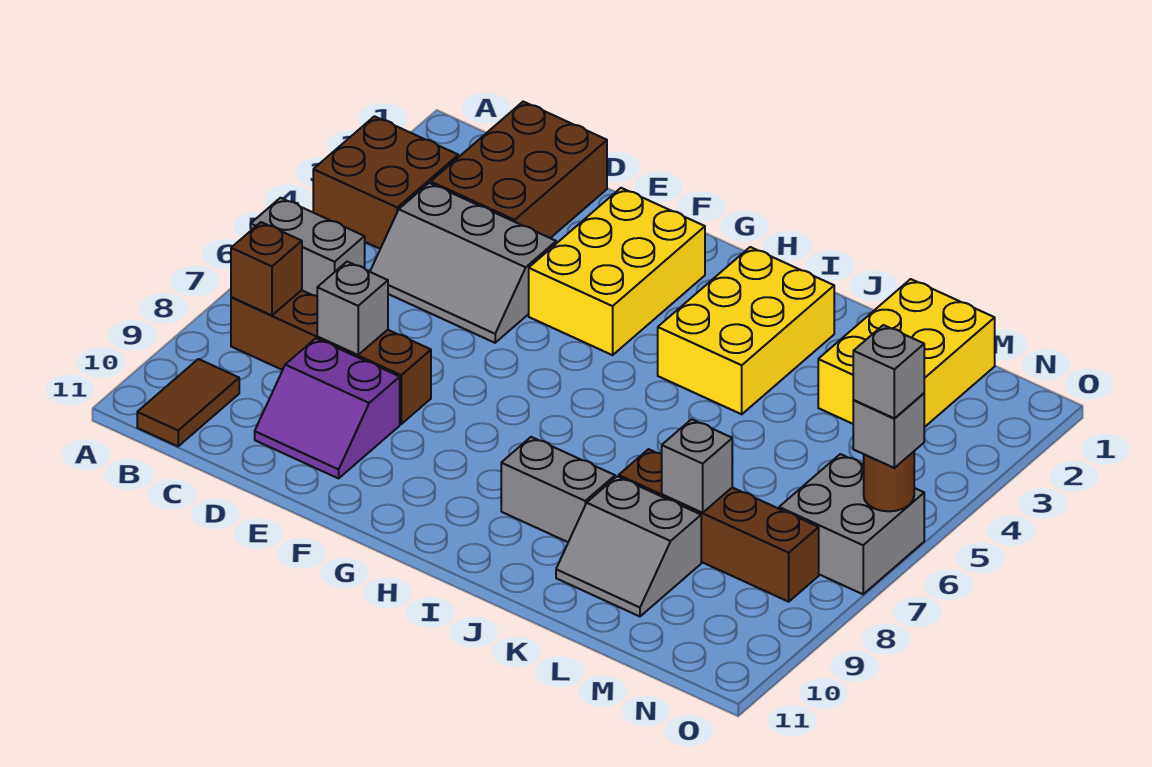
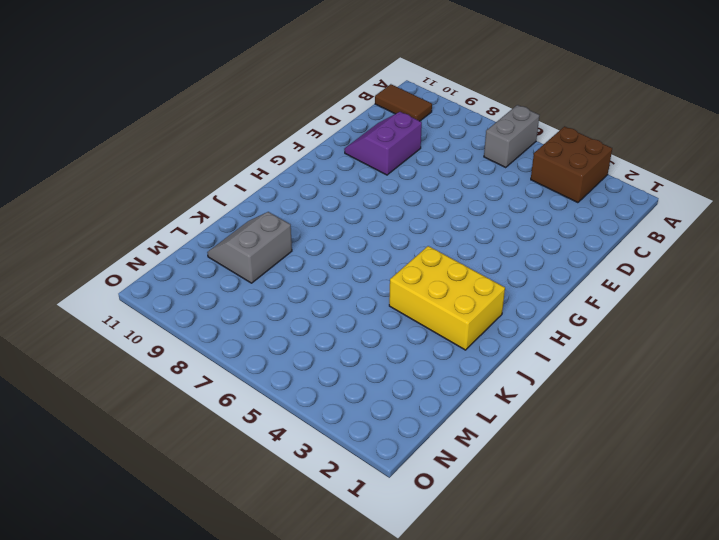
none -> brown 1x4 brick [231,290,431,424]
none -> brown 2x3 brick [431,102,607,238]
none -> grey 2x3 slope [370,183,556,343]

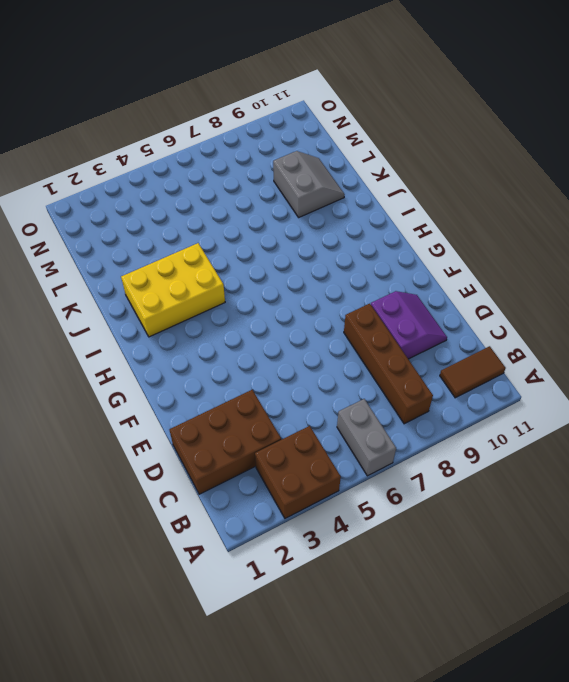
none -> grey 2x3 slope [370,183,556,343]
none -> yellow 2x3 brick [529,188,705,355]
none -> grey 1x2 brick [501,437,615,542]

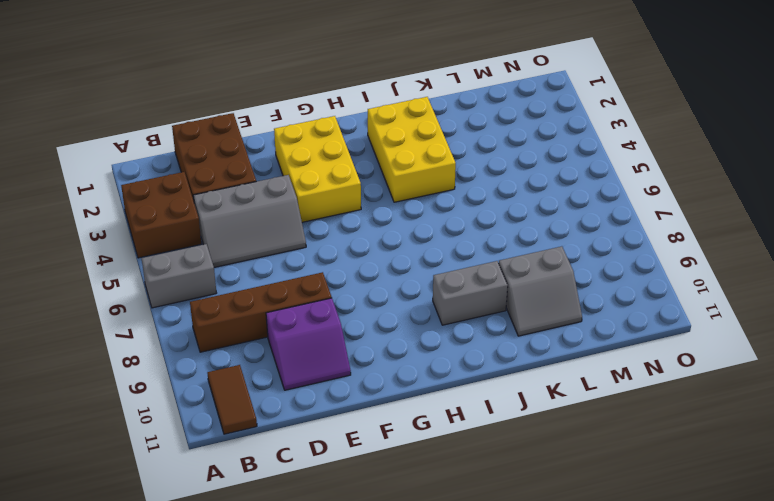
none -> brown 1x4 brick [619,449,819,602]
none -> yellow 2x3 brick [818,279,995,427]
none -> grey 2x2 brick [779,454,924,594]

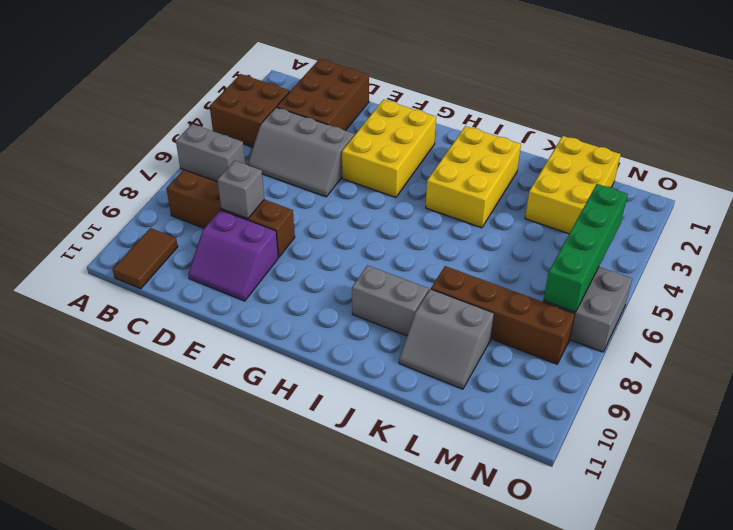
green 1x4 brick [543,184,628,312] -> none
none -> brown 1x1 brick [231,222,302,315]
none -> grey 1x1 brick [662,419,732,513]
none -> brown 1x1 round brick [864,452,914,511]

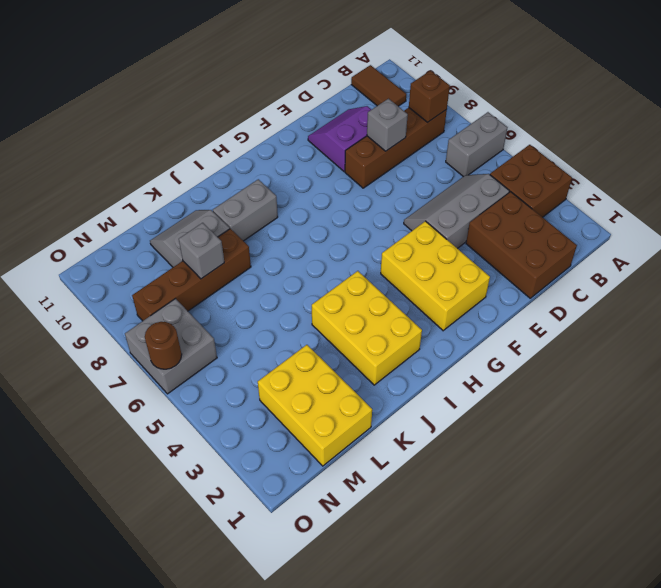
none -> grey 1x1 brick [853,393,924,468]
none -> grey 1x1 brick [853,325,924,418]

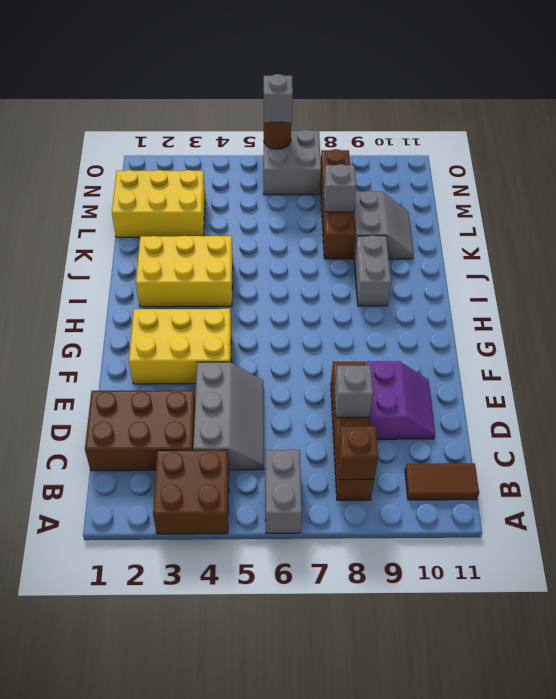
none -> grey 1x1 brick [853,325,924,418]

